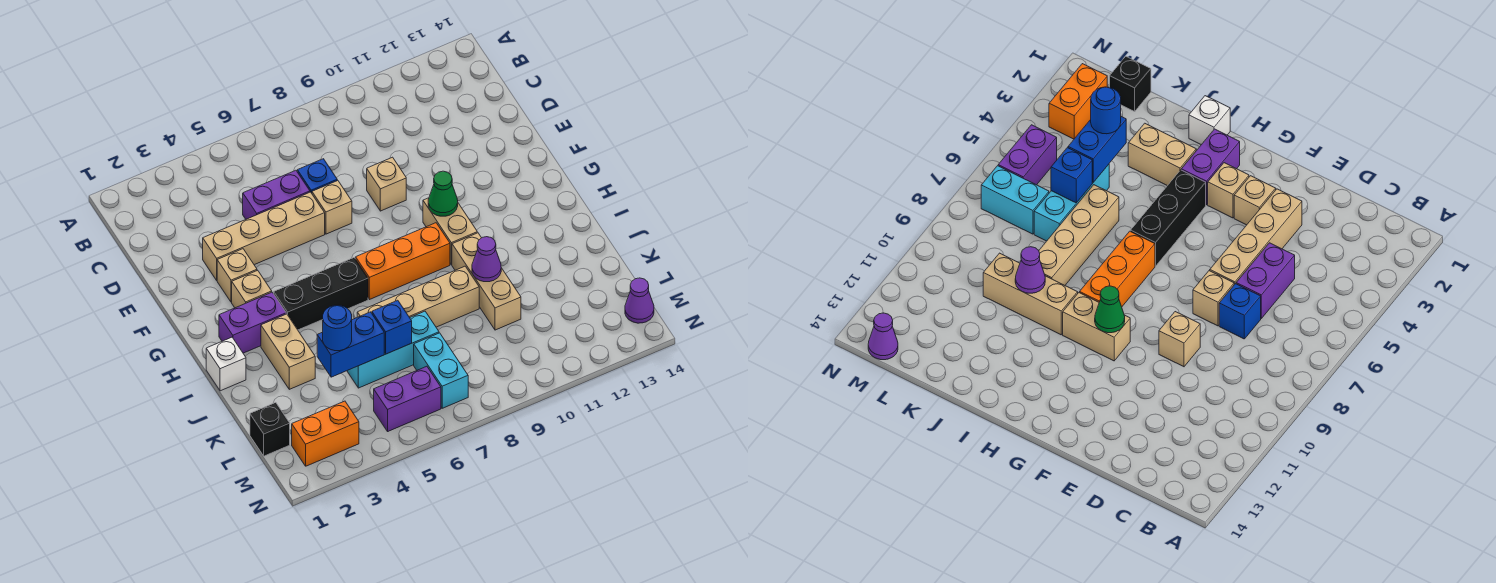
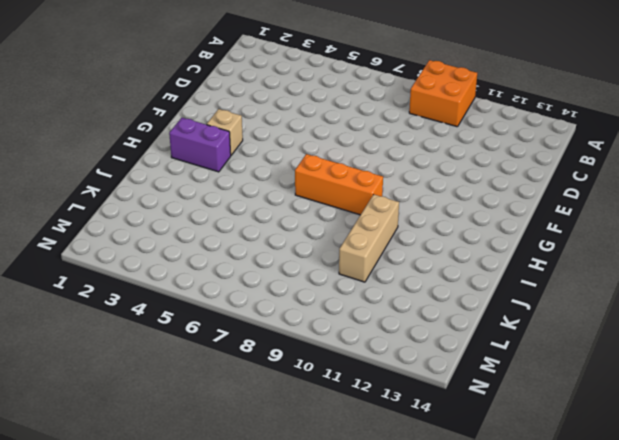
orange 2x2 brick [409,60,477,127] -> none
none -> purple 1x2 brick [243,170,310,219]
none -> blue 1x1 brick [297,159,337,193]
none -> tan 1x4 brick [203,192,325,280]

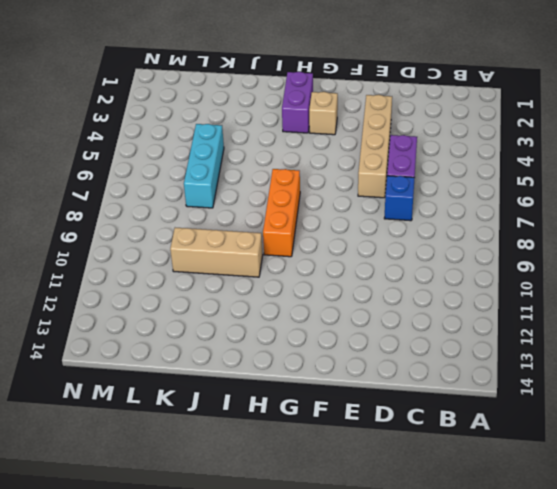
none -> tan 1x1 brick [312,180,352,234]
none -> tan 1x1 brick [367,157,406,211]
none -> tan 1x1 brick [217,249,257,302]

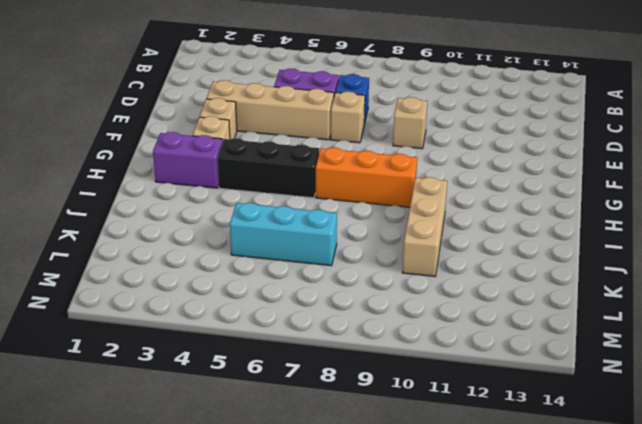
none -> tan 1x2 brick [423,198,477,265]
none -> white 1x1 brick [206,337,246,391]
none -> tan 1x2 brick [261,314,315,389]

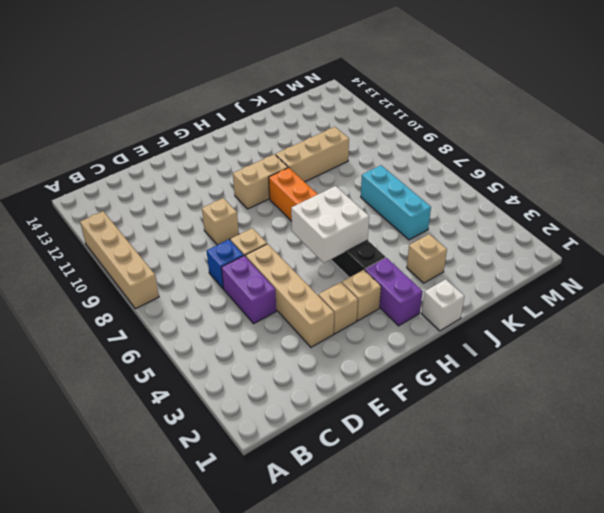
tan 1x4 brick [80,211,159,309] -> tan 1x4 brick moved to [357,266,479,327]
white 2x2 brick [291,186,369,263] -> none
tan 1x1 brick [407,234,447,283] -> tan 1x2 brick [261,314,315,389]
none -> black 1x1 brick [250,403,290,456]
none -> cyan 1x2 brick [414,333,468,408]
none -> orange 1x2 brick [292,401,359,466]

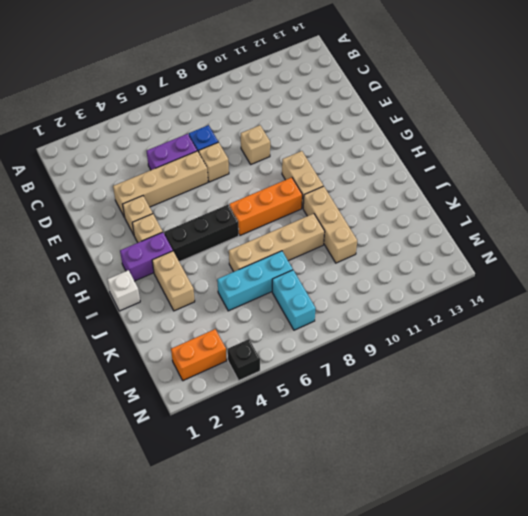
black 1x1 brick [228,339,260,380] -> black 1x1 brick moved to [250,403,290,456]
none -> purple 1x2 brick [374,366,441,431]
none -> purple 1x1 cone [625,278,654,323]
none -> green 1x1 cone [428,171,458,216]

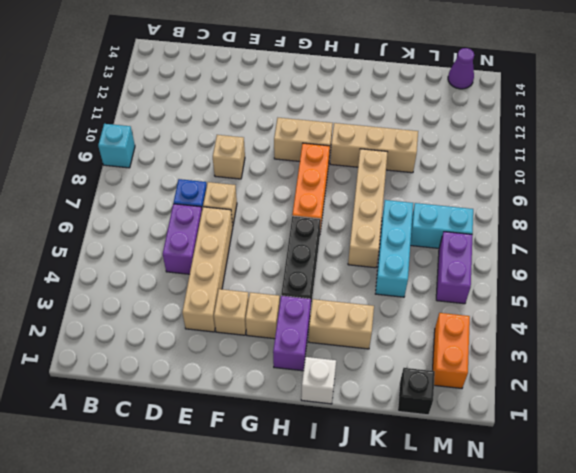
cyan 1x1 brick [98,124,135,168] -> none
none -> green 1x1 cone [428,171,458,216]
none -> purple 1x1 cone [472,237,501,282]
none -> blue 1x2 brick [317,312,384,377]

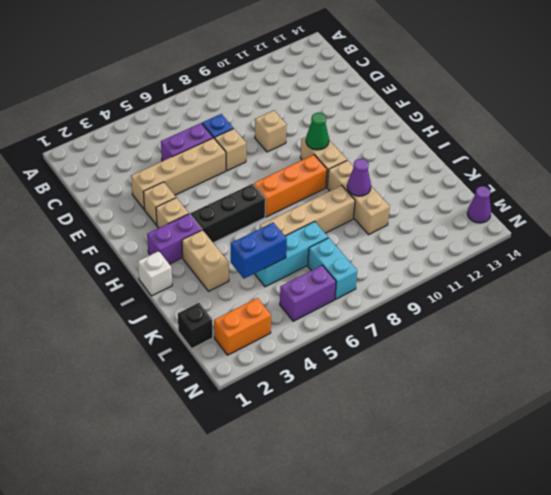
none -> blue 1x1 brick [372,300,412,354]
none -> blue 1x1 round brick [323,305,352,351]

